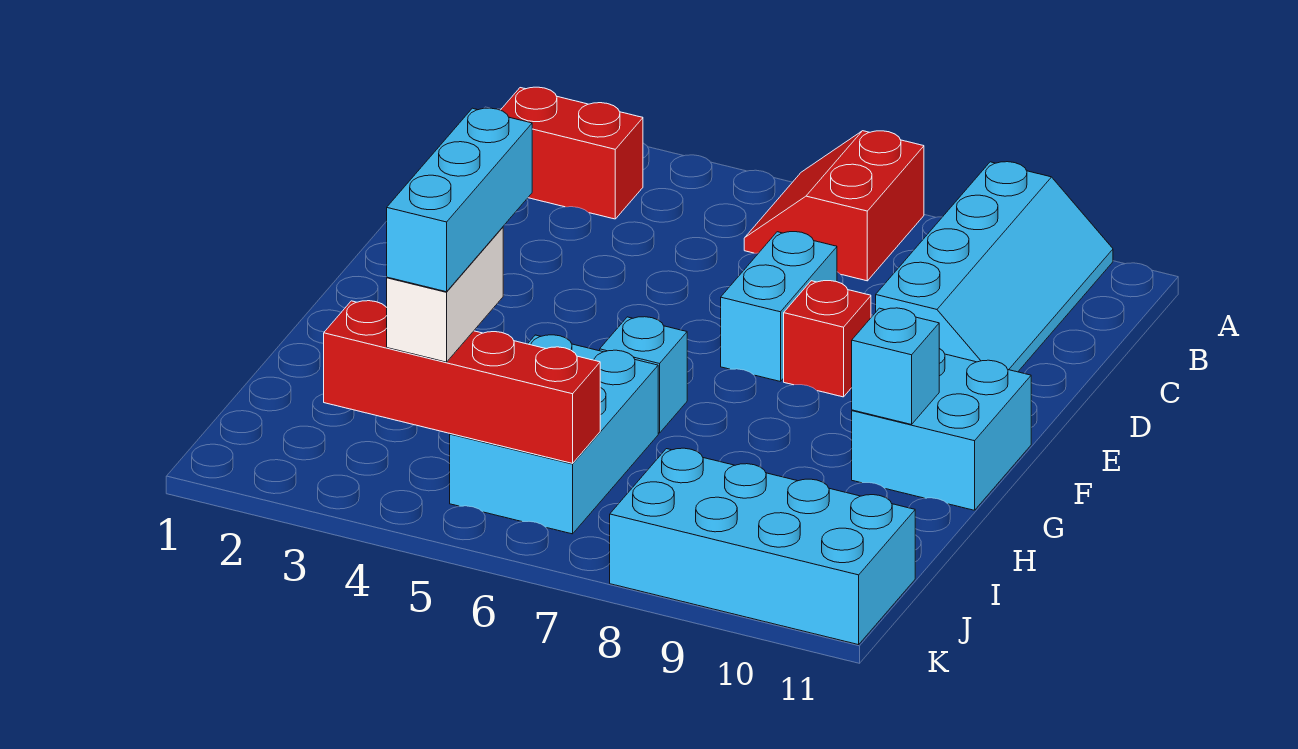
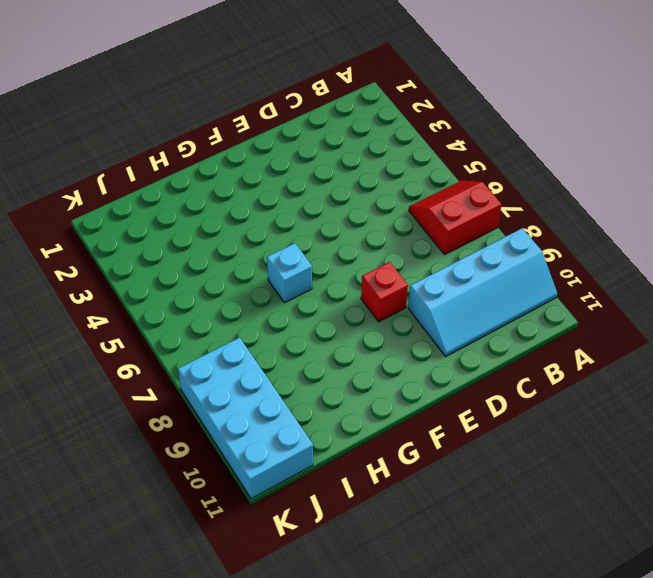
none -> red 1x2 brick [501,87,643,219]
none -> cyan 1x2 brick [721,232,837,382]
none -> cyan 2x2 brick [852,348,1031,510]

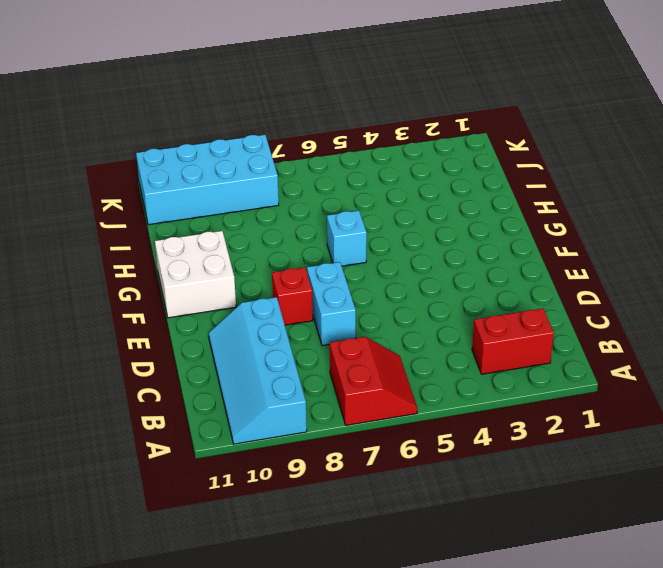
white 2x2 brick [155,231,236,318] -> cyan 2x2 brick [852,348,1031,510]
none -> cyan 2x3 brick [450,335,658,534]
none -> cyan 1x1 brick [852,308,939,425]
none -> red 1x4 brick [324,301,600,463]

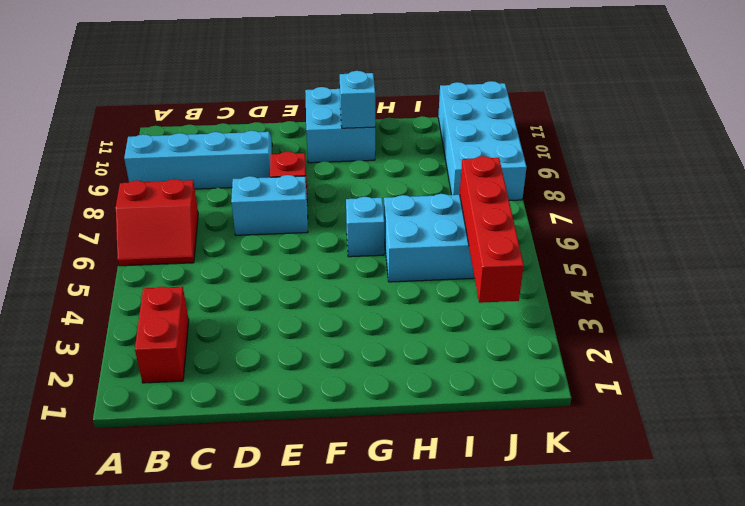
none -> white 1x2 brick [387,227,503,362]
none -> cyan 1x3 brick [387,108,532,292]

